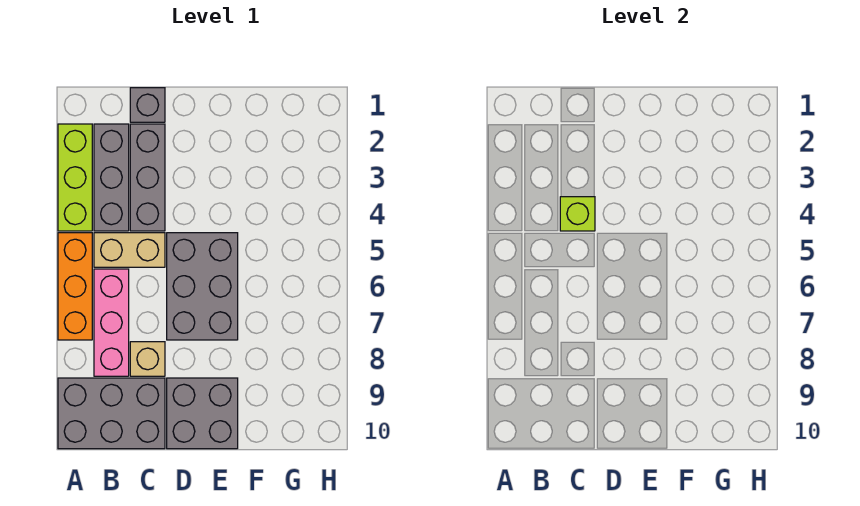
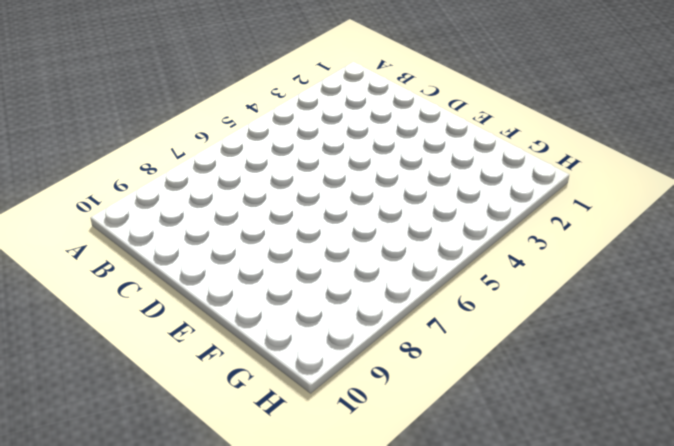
none -> lime 1x3 brick [58,124,92,231]
none -> orange 1x3 brick [58,233,92,340]
none -> grey 2x3 brick [58,378,165,449]

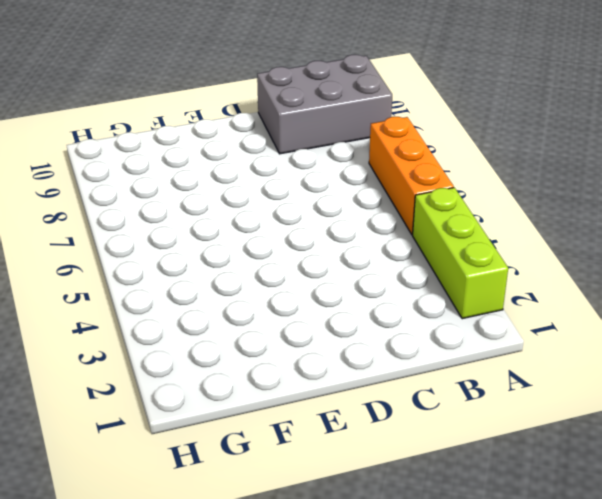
none -> grey 1x3 brick [94,124,129,231]
none -> tan 1x2 brick [94,233,165,267]
none -> pink 1x3 brick [94,269,129,376]

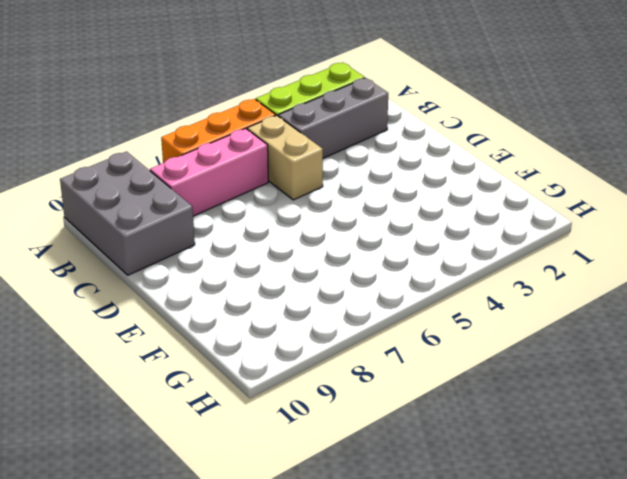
none -> grey 1x1 brick [130,88,165,122]
none -> grey 1x3 brick [130,124,165,231]
none -> tan 1x1 brick [130,342,165,376]

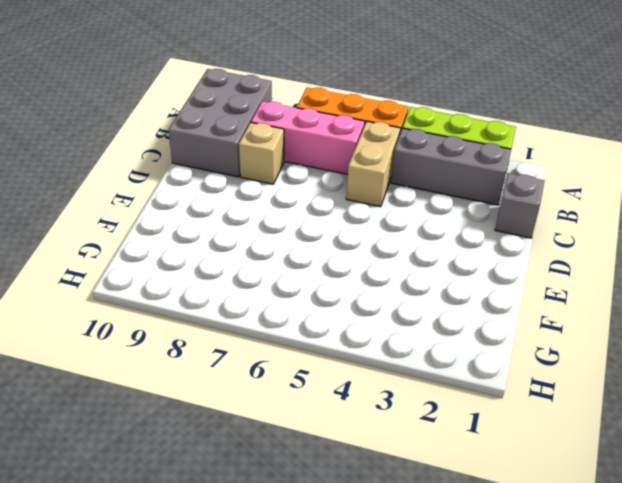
none -> grey 1x3 brick [130,124,165,231]
none -> grey 2x3 brick [167,233,238,340]
none -> grey 2x2 brick [167,378,238,449]

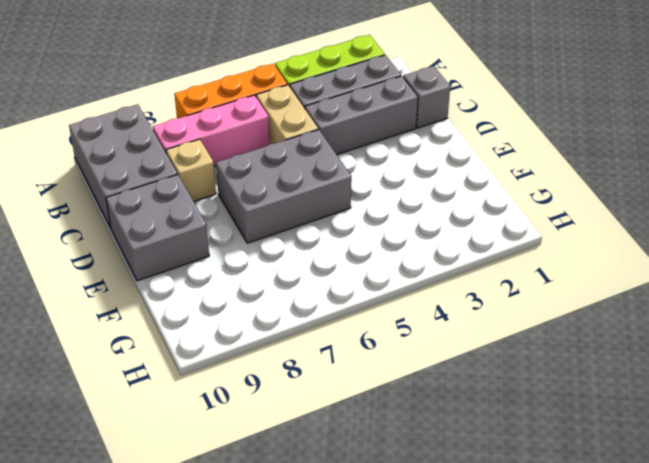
none -> lime 1x1 brick [560,197,595,231]

